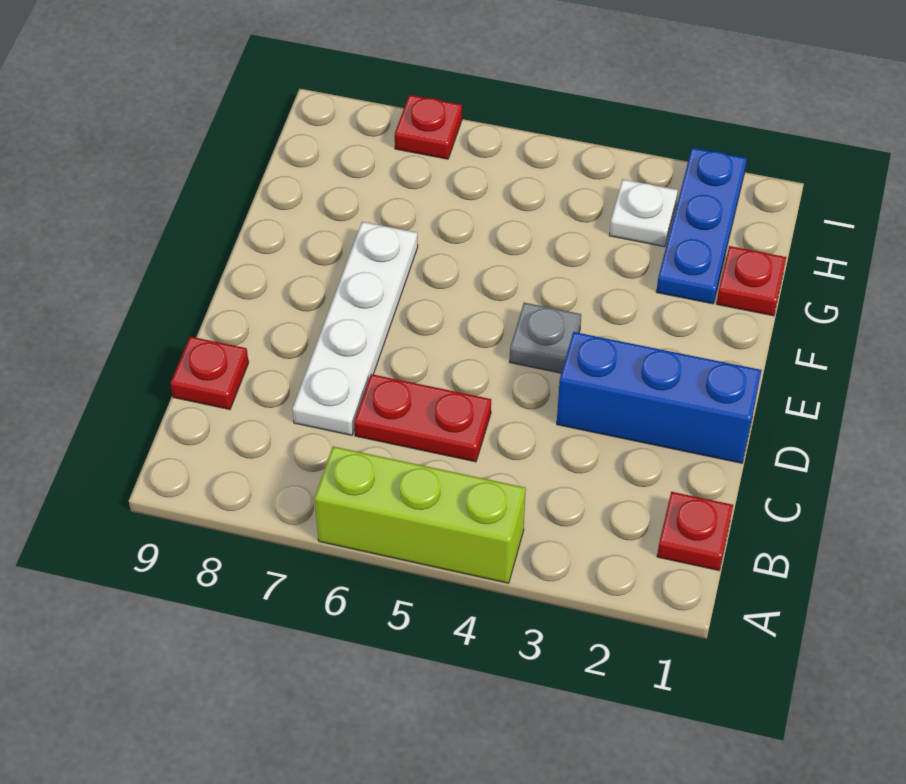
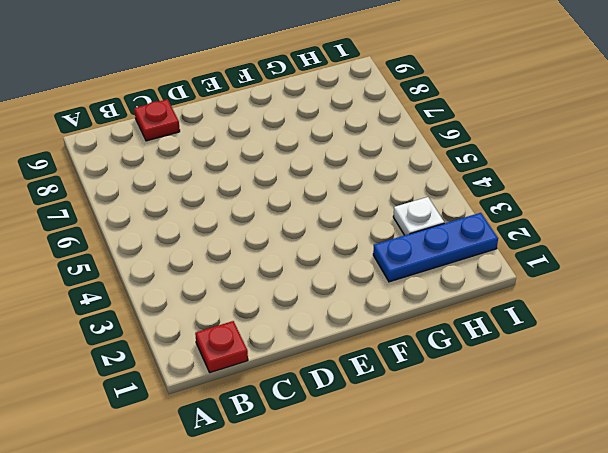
none -> lime 1x3 brick [315,447,526,583]
none -> red 1x2 plate [354,374,491,462]

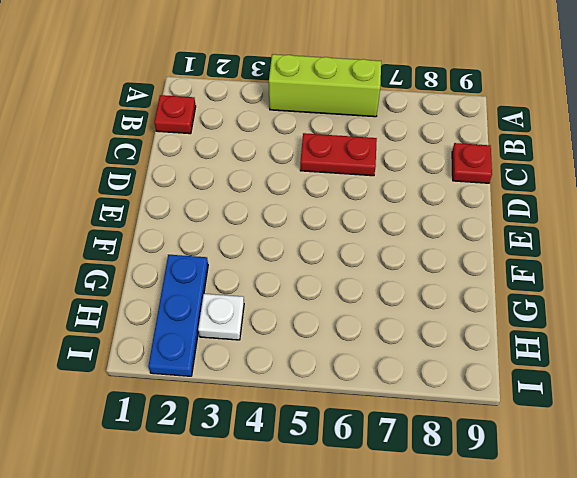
none -> white 1x4 plate [292,222,418,435]
none -> blue 1x3 brick [557,332,762,463]

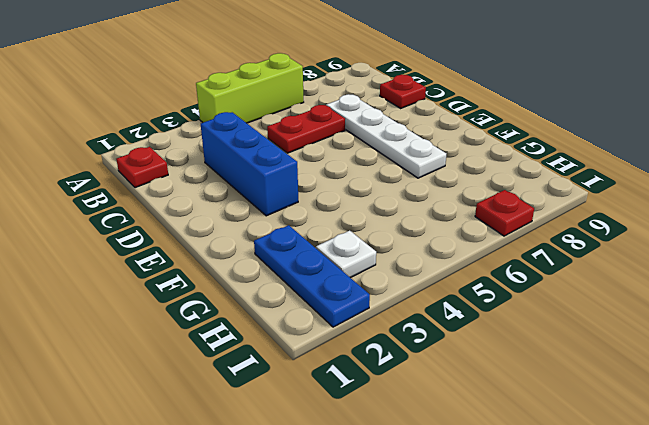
blue 1x3 brick [201,112,298,216] -> blue 1x3 brick turned to [557,332,762,463]
none -> grey 1x1 plate [510,303,581,373]
none -> red 1x1 plate [717,246,786,316]

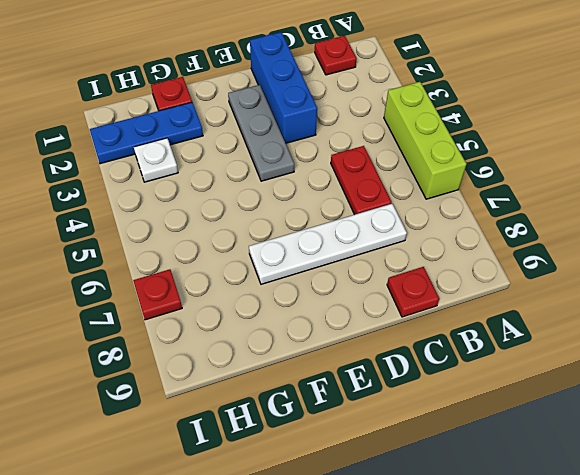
grey 1x3 plate [228,85,294,181] -> grey 1x1 plate [510,303,581,373]

